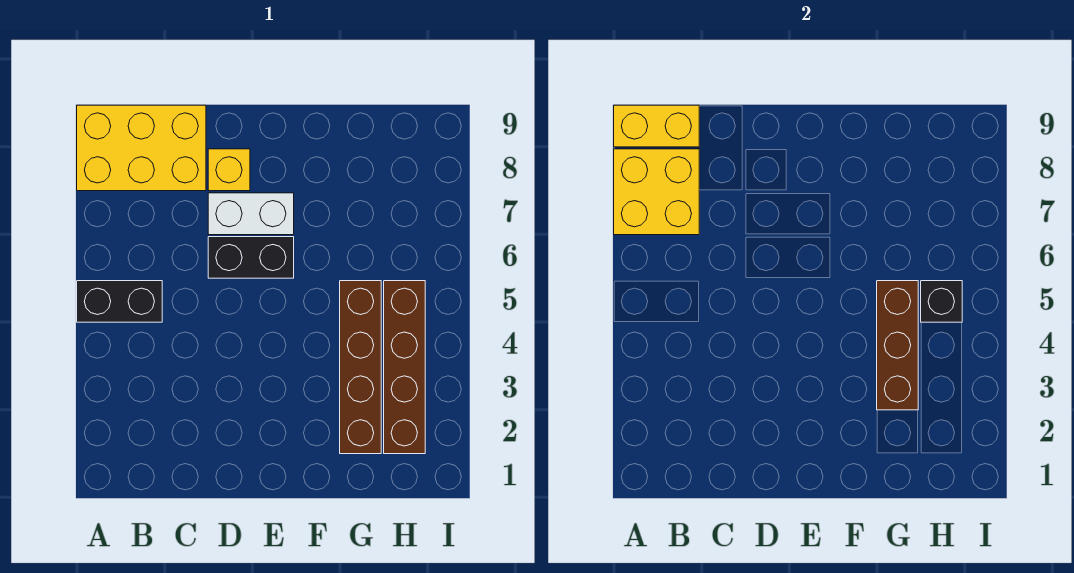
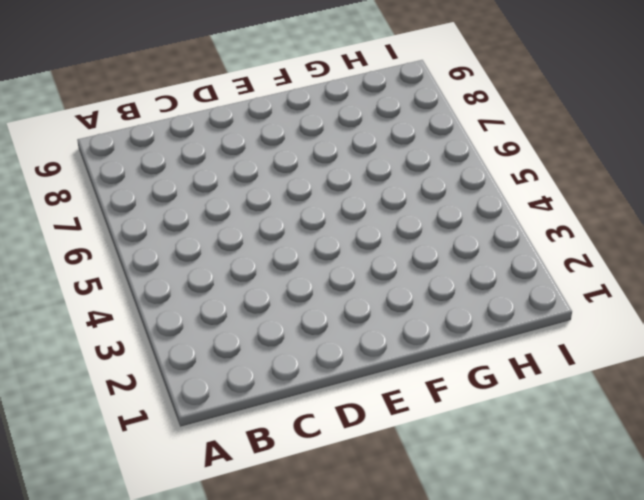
none -> black 1x2 brick [77,281,162,322]
none -> yellow 2x3 brick [77,105,206,191]

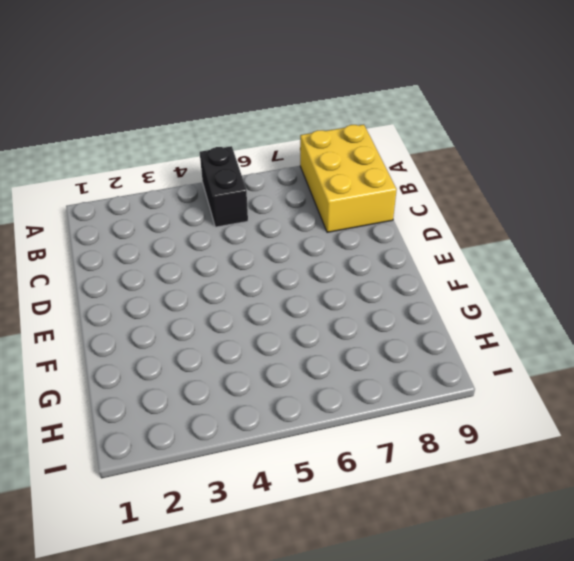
none -> black 1x2 brick [208,237,294,278]
none -> white 1x2 brick [208,193,294,235]

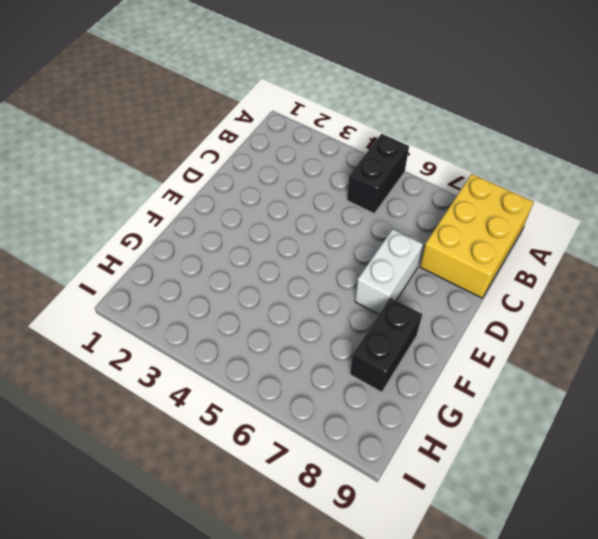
black 1x2 brick [350,298,422,392] -> black 1x2 brick moved to [208,237,294,278]
none -> yellow 1x1 brick [208,149,250,191]
none -> brown 1x4 brick [340,281,381,454]

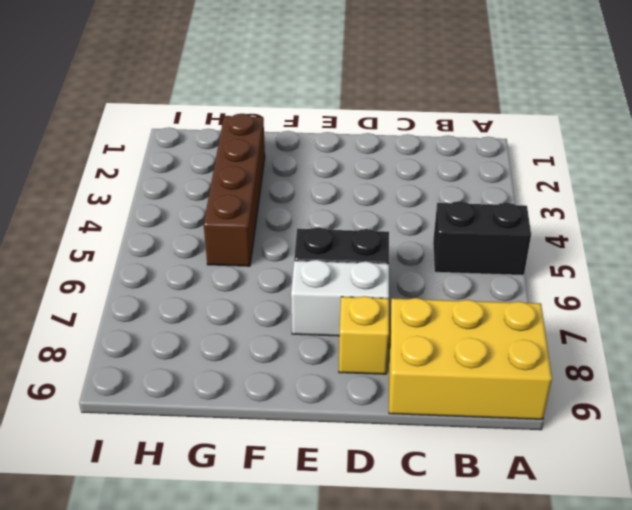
none -> brown 1x4 brick [384,281,425,454]
none -> yellow 2x2 brick [614,149,699,235]

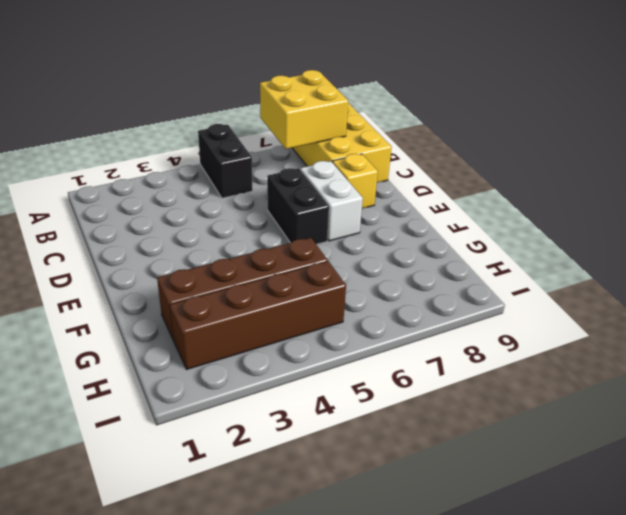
none -> yellow 1x2 brick [614,105,699,147]
none -> brown 1x3 brick [877,281,918,410]

